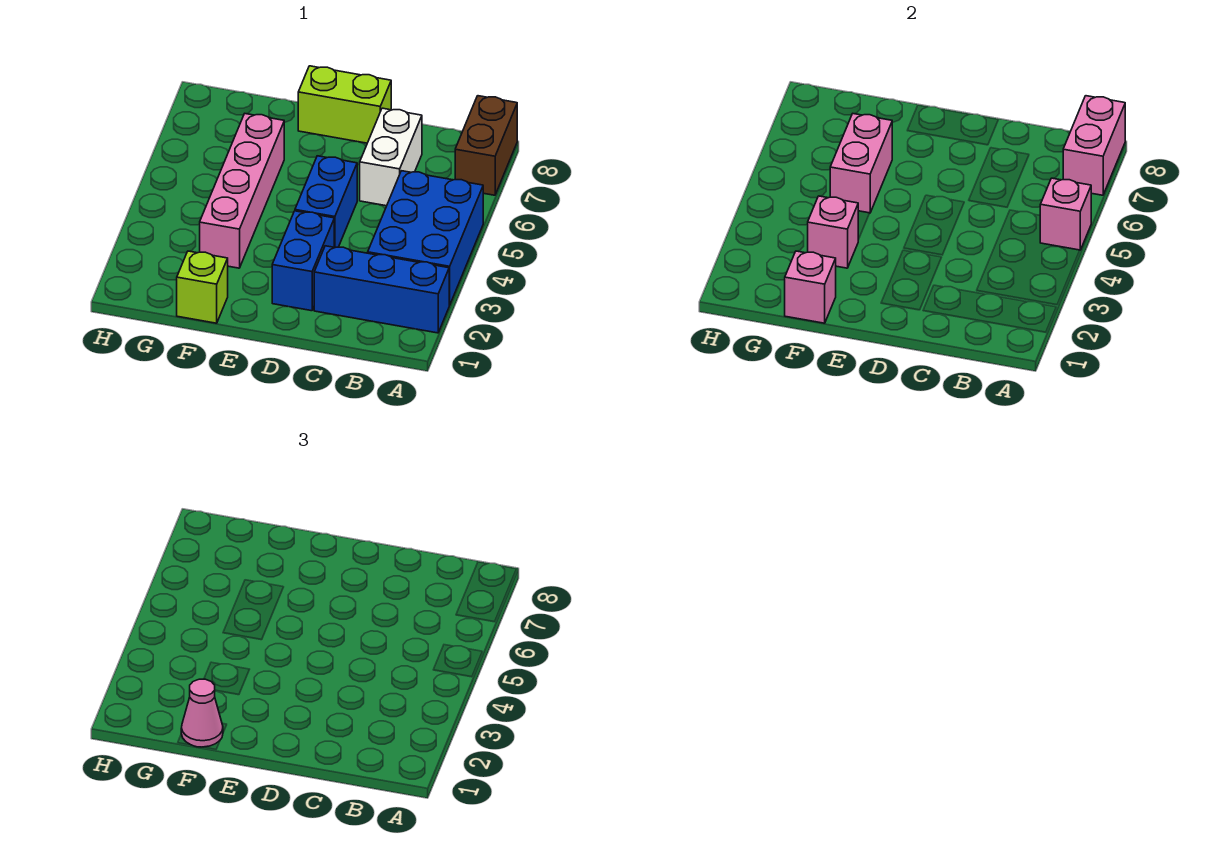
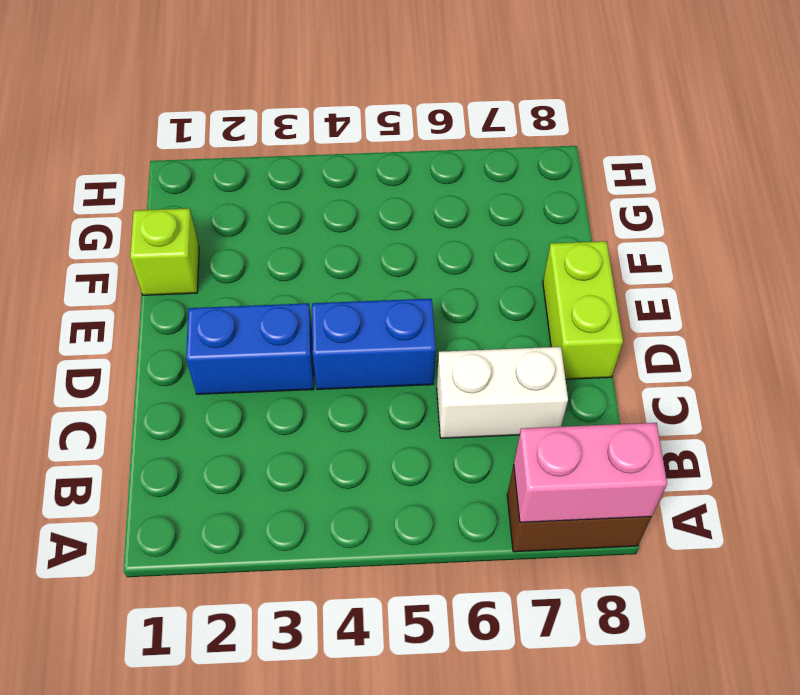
none -> blue 1x3 brick [314,246,449,333]
none -> blue 2x3 brick [368,171,483,305]
none -> pink 1x4 brick [200,114,284,268]

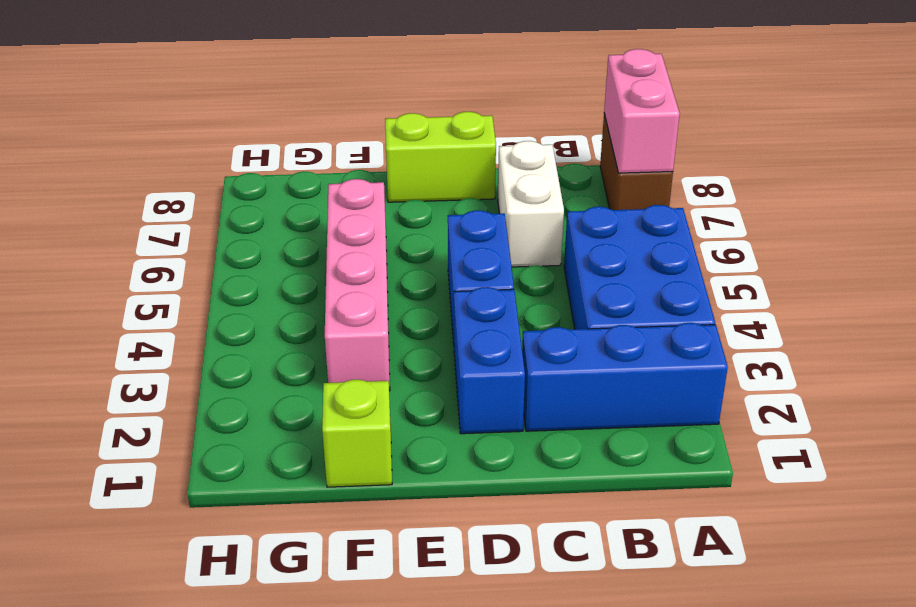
none -> pink 1x1 brick [1040,178,1091,250]
none -> pink 1x1 brick [785,251,836,323]
none -> pink 1x1 brick [808,196,859,268]

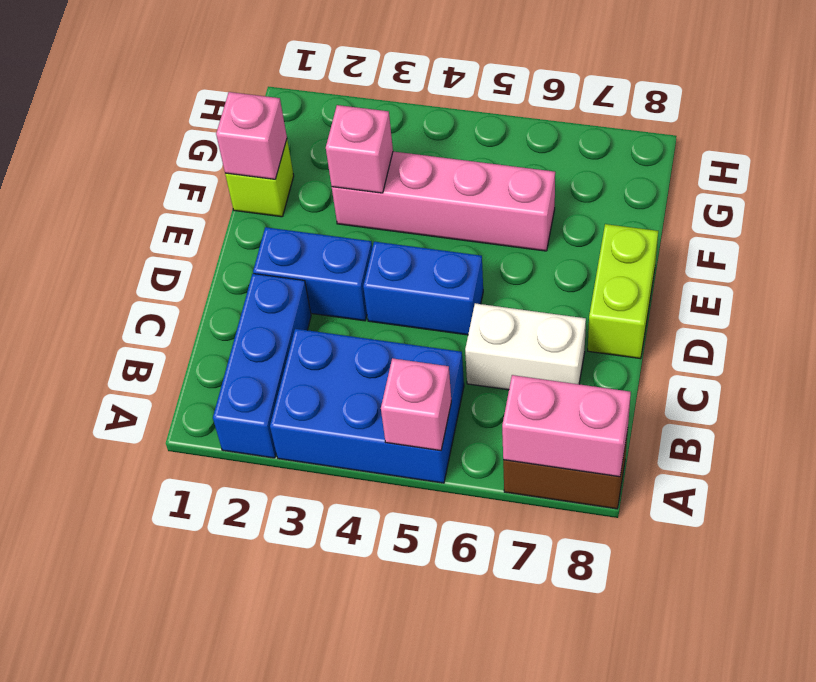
none -> pink 1x2 brick [830,114,892,213]
none -> pink 1x1 cone [181,679,223,747]

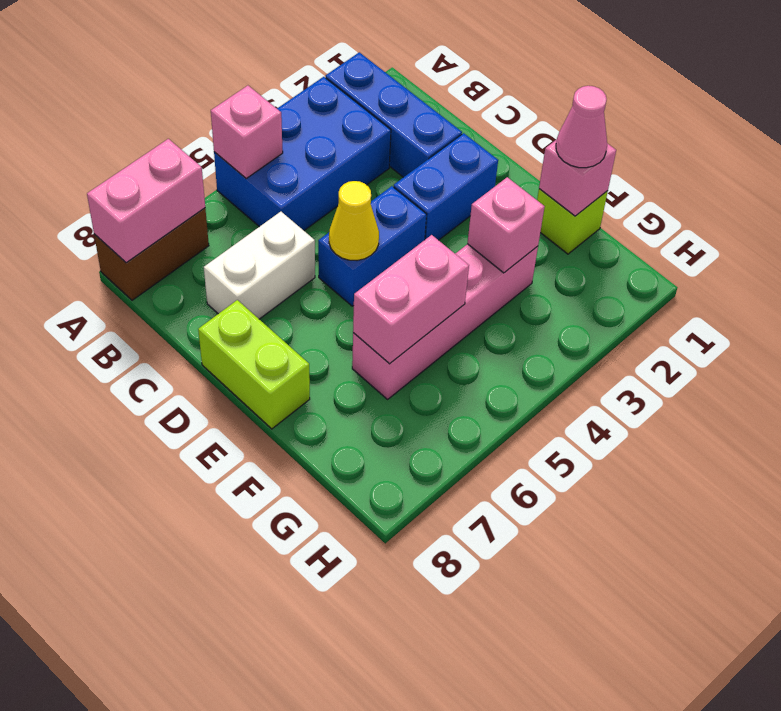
yellow 1x1 cone [329,181,379,260] -> none

